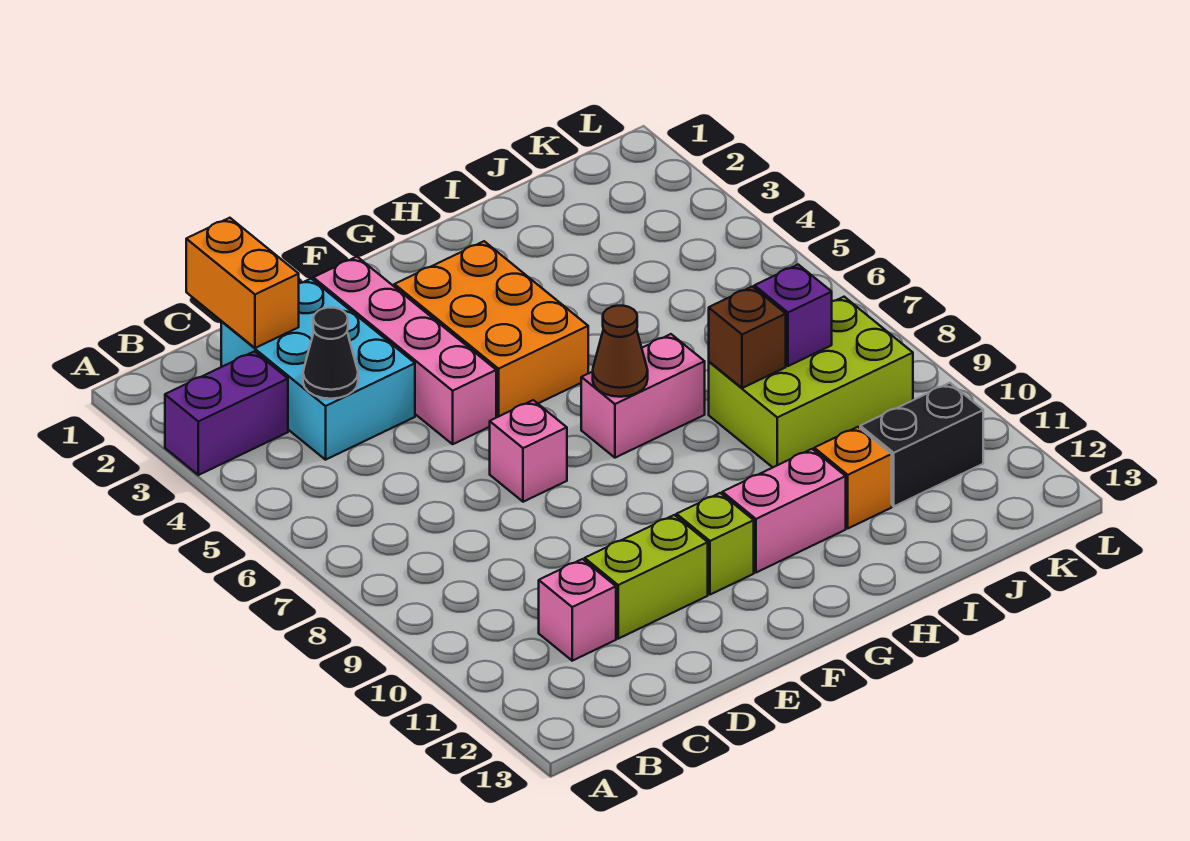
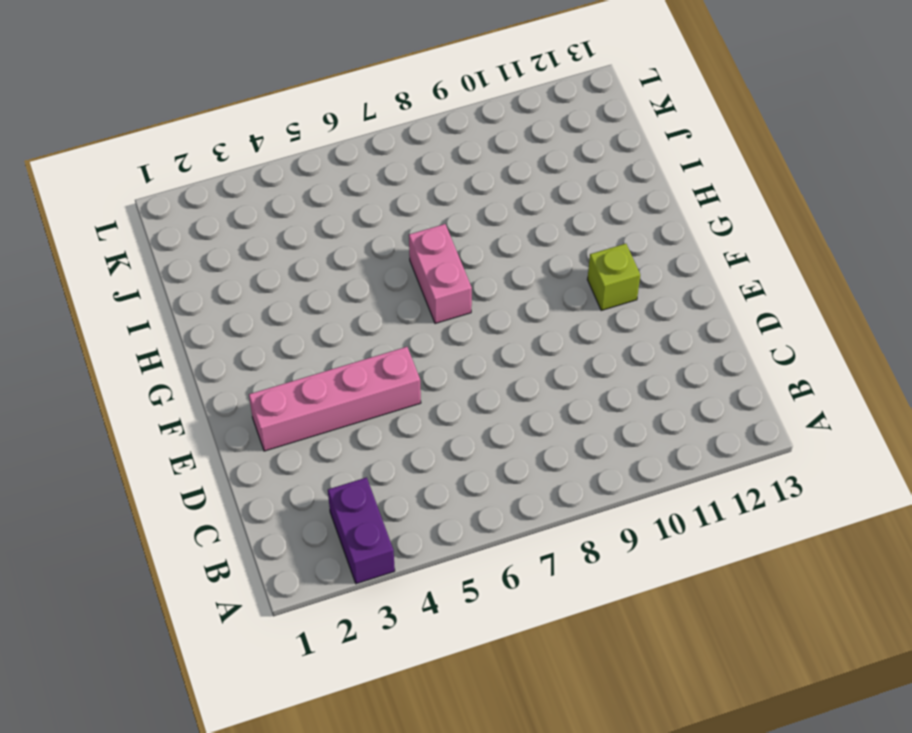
none -> cyan 2x3 brick [221,279,415,460]
none -> pink 1x1 brick [539,559,616,661]
none -> lime 1x2 brick [585,515,708,639]

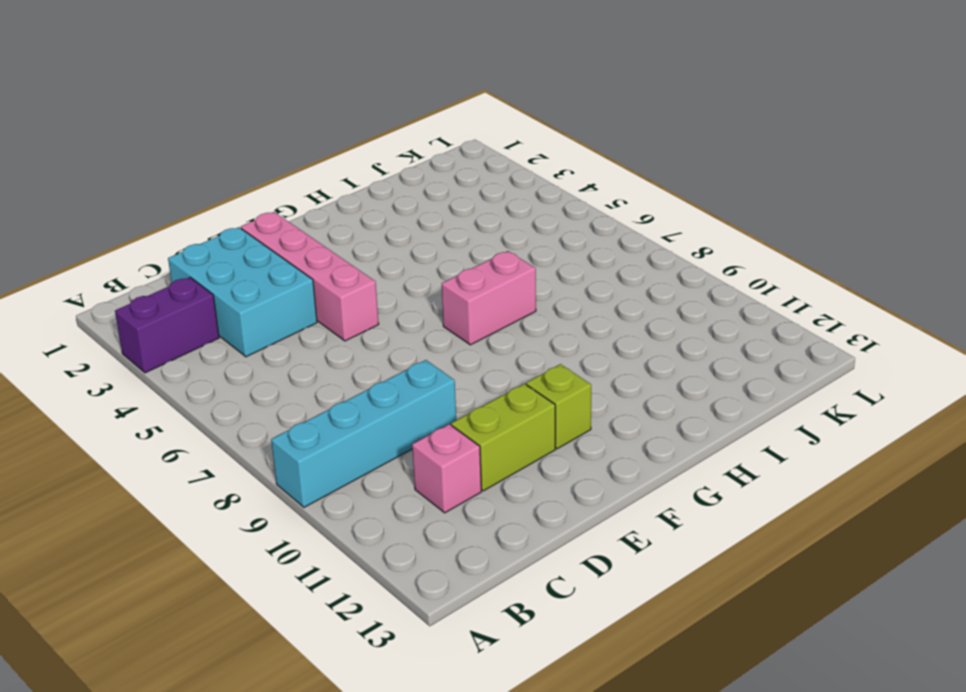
cyan 1x4 brick [271,360,456,507] -> none
none -> pink 1x1 brick [490,400,567,502]
none -> orange 2x3 brick [394,241,588,417]
none -> pink 1x2 brick [722,449,846,573]

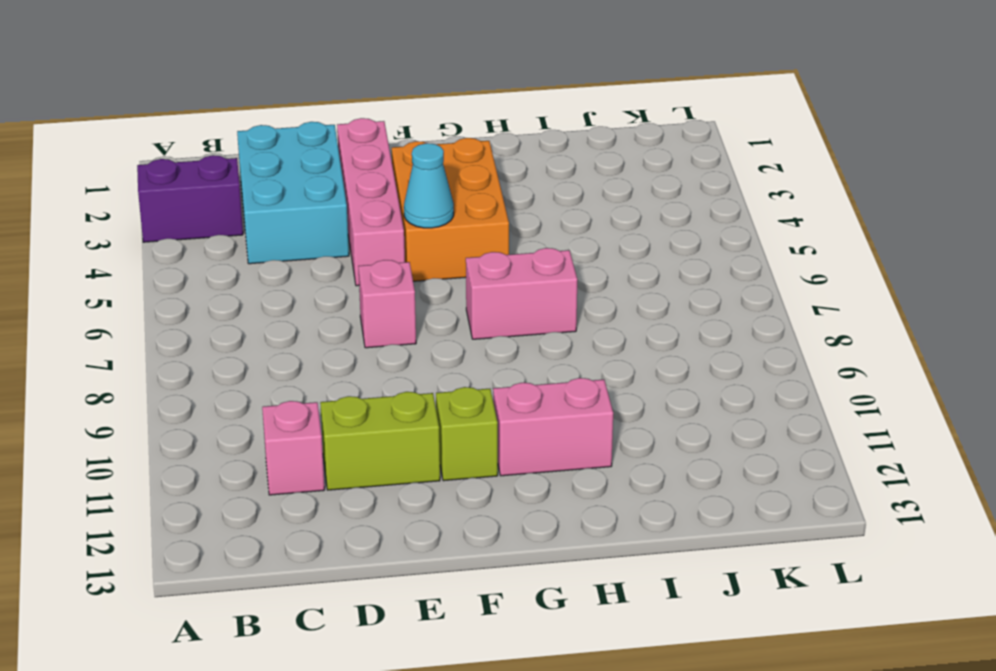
cyan 1x1 cone [404,143,454,228] -> none
none -> lime 2x3 brick [709,297,913,467]
none -> orange 1x1 brick [814,427,892,528]
none -> black 1x2 brick [860,383,983,506]

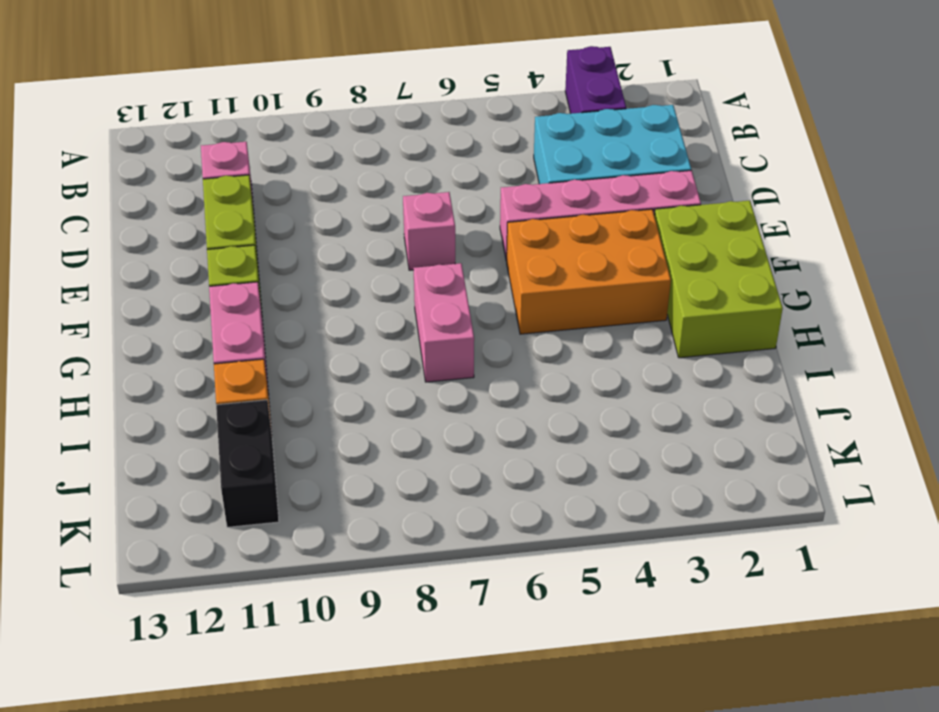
lime 2x3 brick [654,201,783,358] -> lime 2x3 brick moved to [709,297,913,467]
none -> orange 1x2 brick [186,218,299,348]
none -> black 1x1 cone [303,308,358,399]
none -> brown 1x1 cone [593,306,648,397]

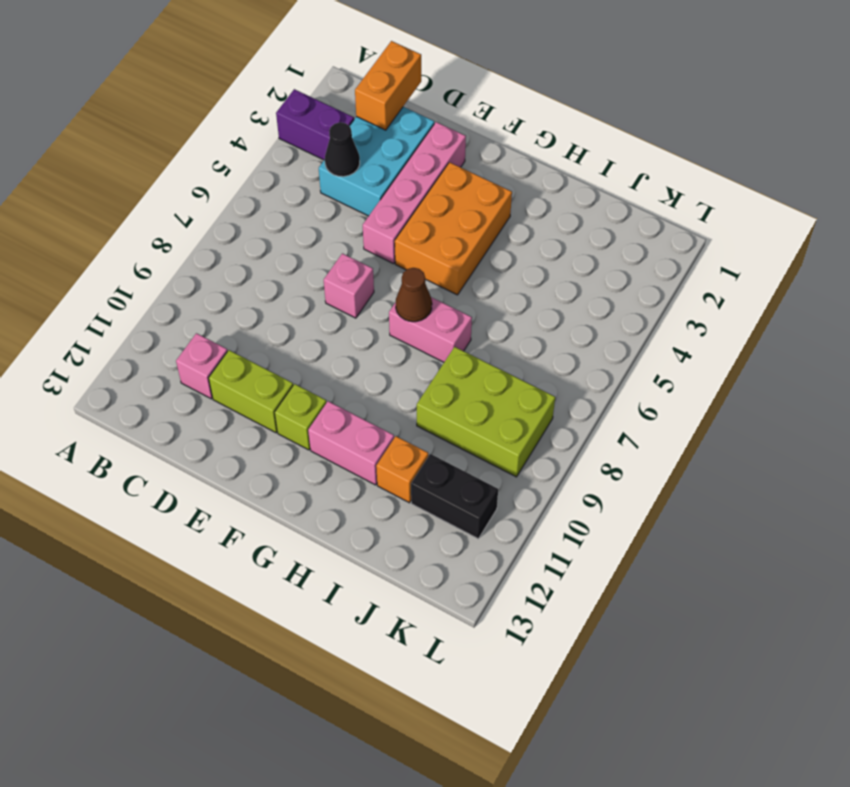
none -> brown 1x1 brick [709,287,786,388]
none -> purple 1x1 brick [754,265,832,366]

